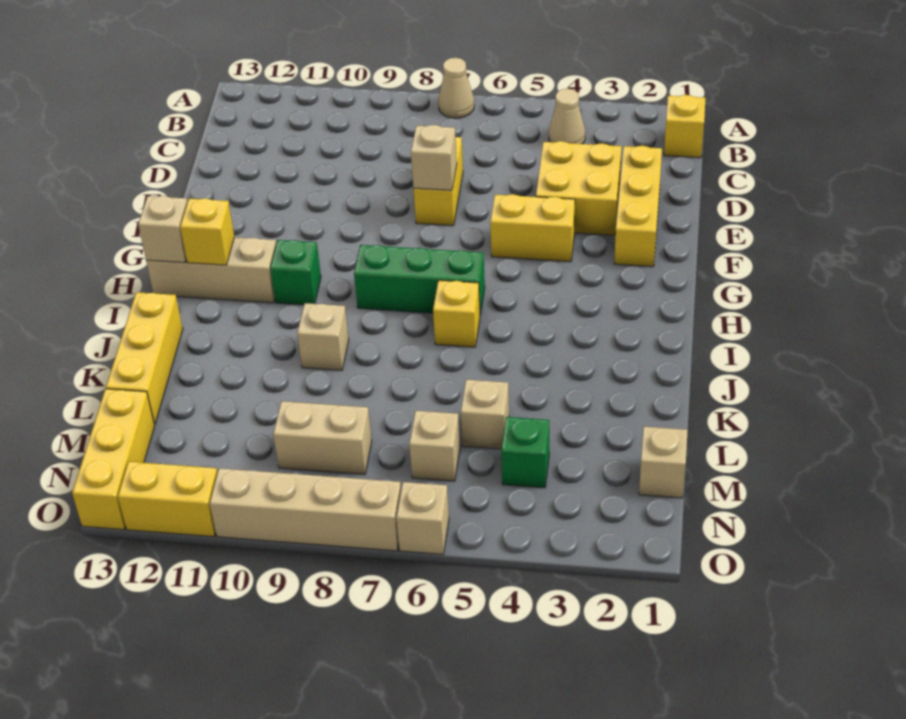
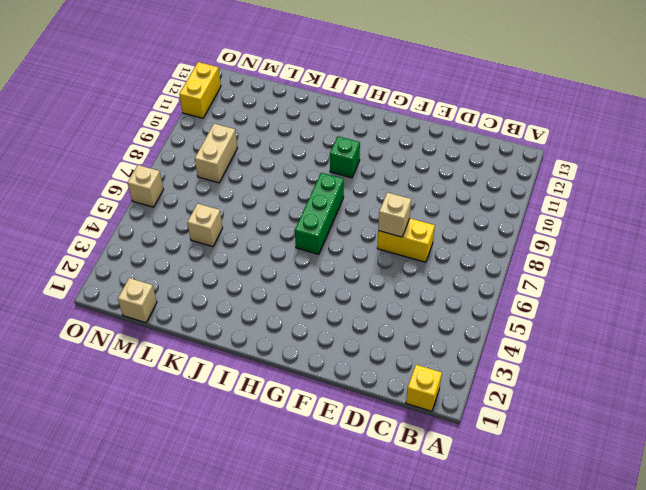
none -> tan 1x1 cone [438,58,474,118]
none -> tan 1x1 cone [549,89,585,144]
none -> yellow 1x3 brick [614,146,662,267]

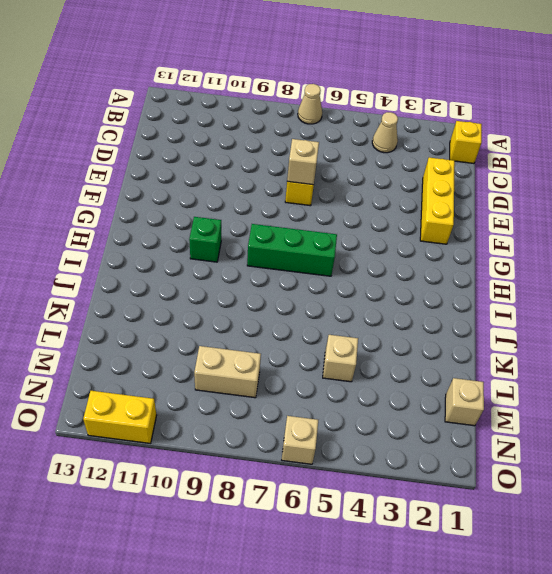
none -> yellow 2x2 brick [536,141,622,235]
none -> yellow 1x2 brick [490,194,575,262]
none -> tan 1x3 brick [146,237,276,303]

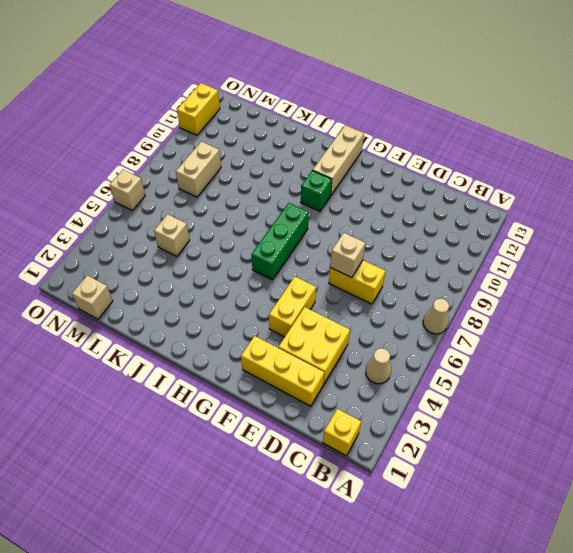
none -> yellow 1x1 brick [433,280,480,347]
none -> tan 1x1 brick [297,303,349,371]
none -> yellow 1x3 brick [106,292,183,424]

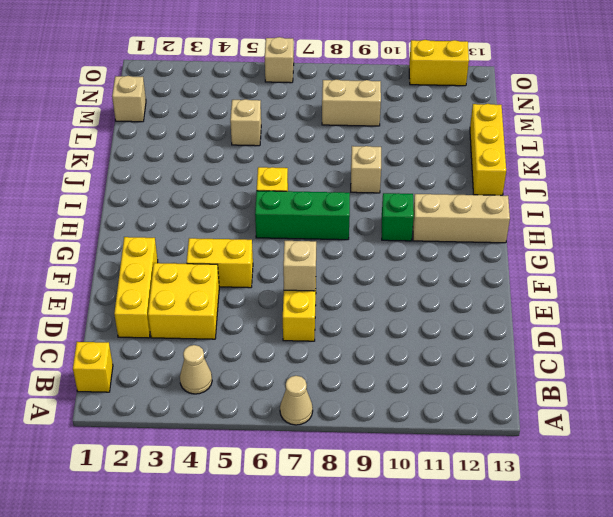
none -> green 1x1 brick [501,417,549,488]
none -> tan 1x1 brick [409,411,460,481]
none -> yellow 1x3 brick [72,389,155,530]

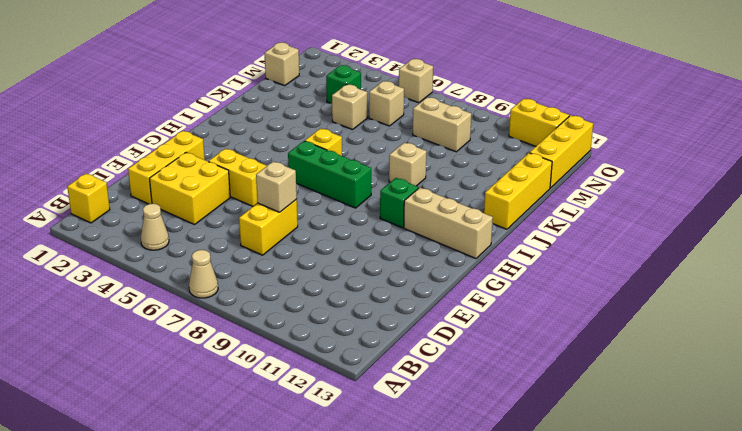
none -> tan 1x4 brick [210,468,401,551]
none -> yellow 1x1 brick [180,198,234,265]
none -> tan 1x1 brick [138,196,188,263]

